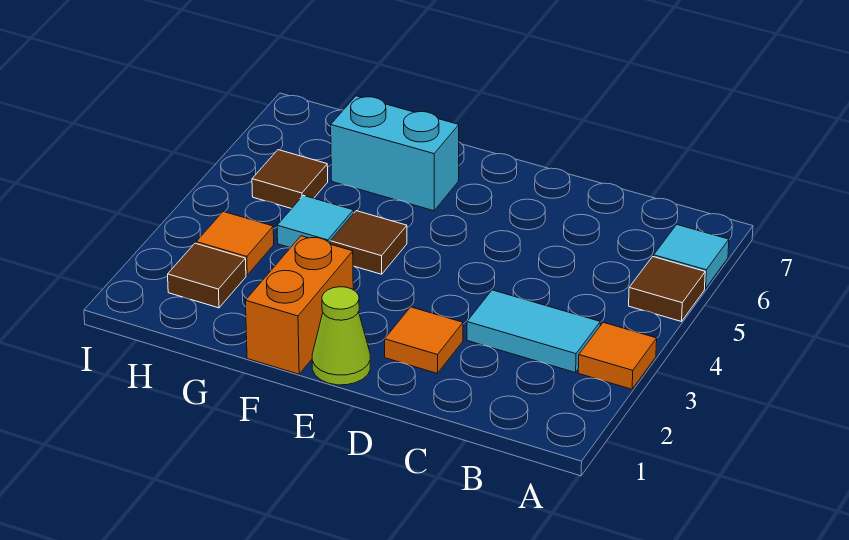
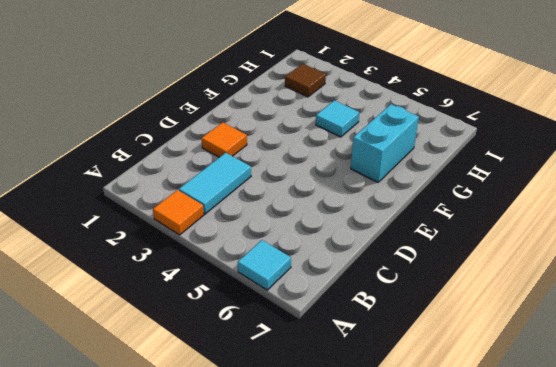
none -> brown 1x1 tile [629,257,705,322]
none -> lime 1x1 cone [312,287,370,385]
none -> orange 1x2 brick [245,236,353,374]

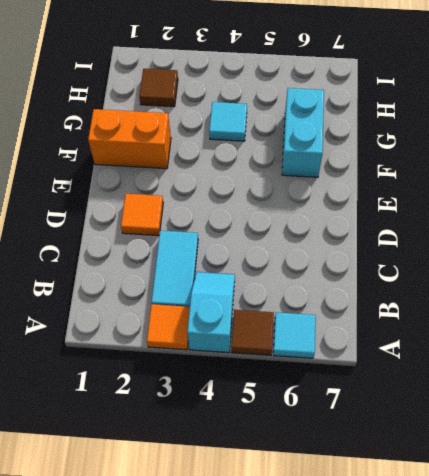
cyan 1x2 slope [188,272,235,353] -> none
none -> lime 1x1 cone [312,287,370,385]
none -> brown 1x1 tile [330,211,407,274]
none -> orange 1x1 tile [196,212,274,275]

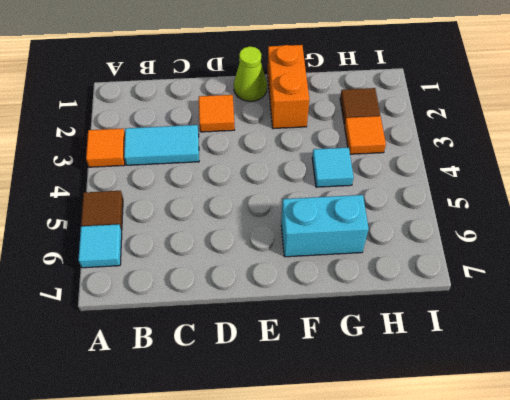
none -> brown 1x1 tile [330,211,407,274]
none -> brown 1x1 tile [252,150,328,209]

